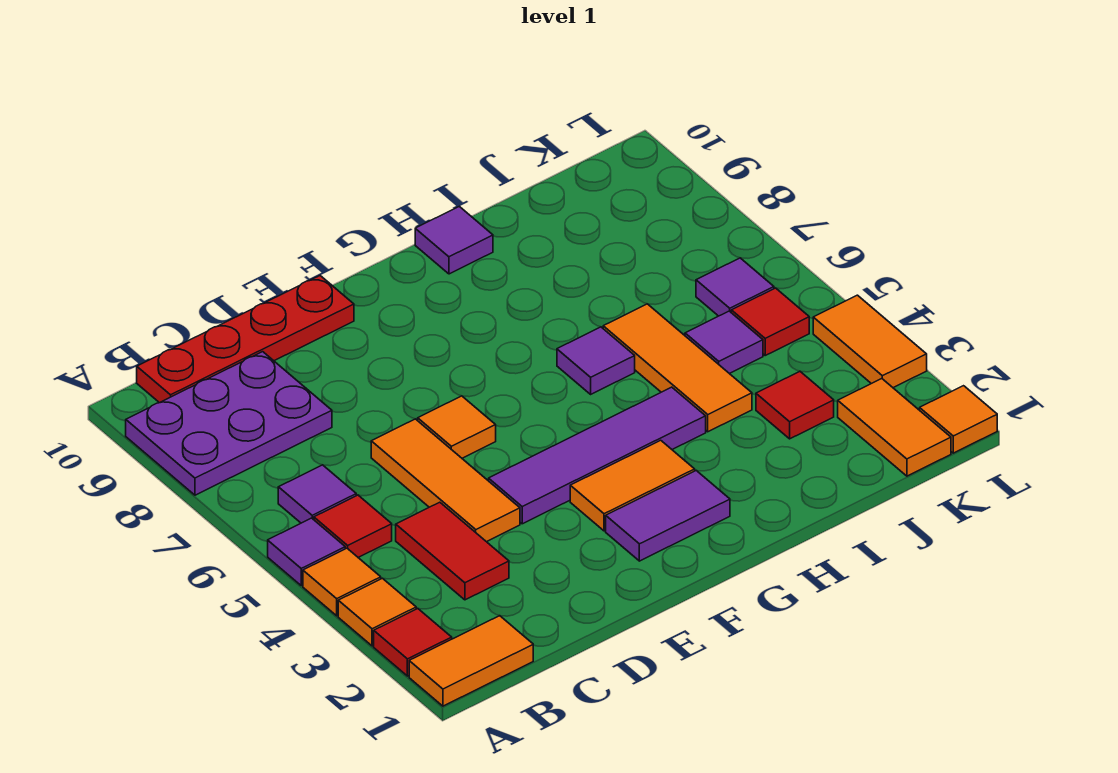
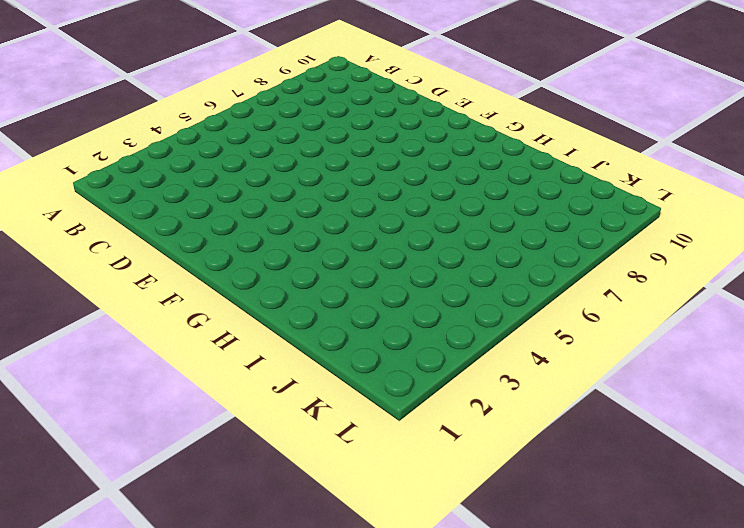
none -> orange 1x2 tile [409,616,533,706]
none -> red 1x1 tile [374,608,452,676]
none -> orange 1x1 tile [338,578,416,646]

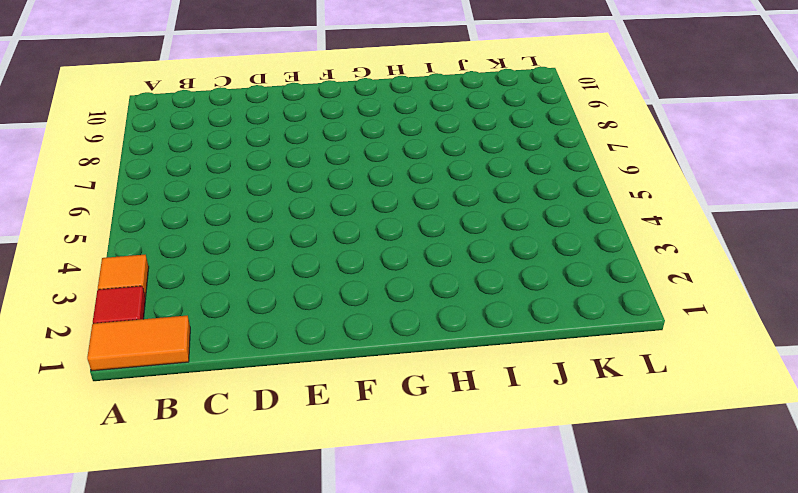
none -> orange 1x1 tile [303,548,381,616]
none -> purple 1x1 tile [268,518,345,586]
none -> purple 2x3 plate [126,352,332,495]

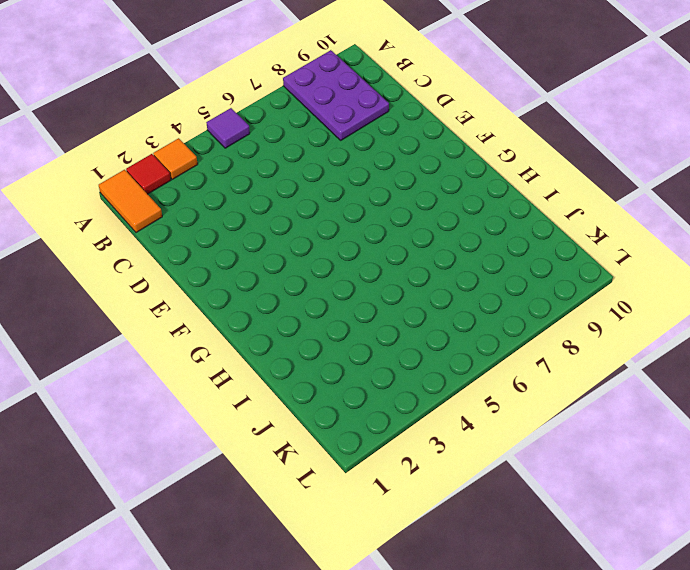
none -> orange 1x1 tile [303,548,381,616]
none -> red 1x1 tile [314,495,392,557]
none -> purple 1x1 tile [278,465,356,523]

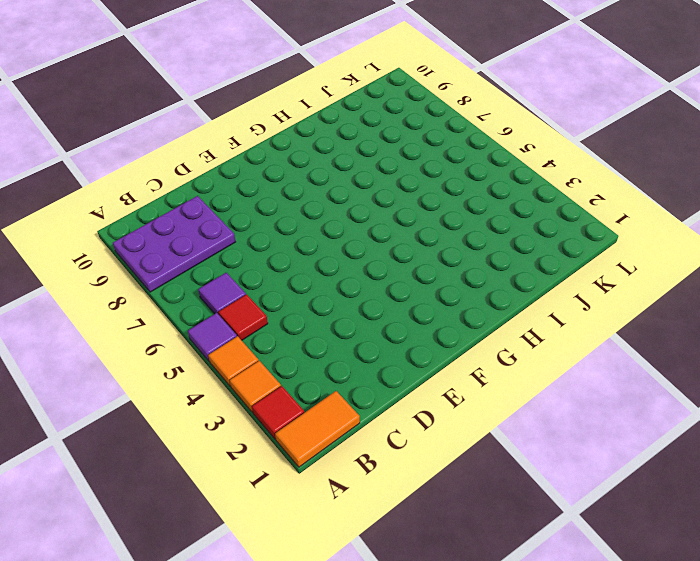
none -> red 1x4 plate [137,276,354,403]
none -> red 1x2 tile [396,502,509,600]
none -> orange 1x3 tile [371,419,520,542]

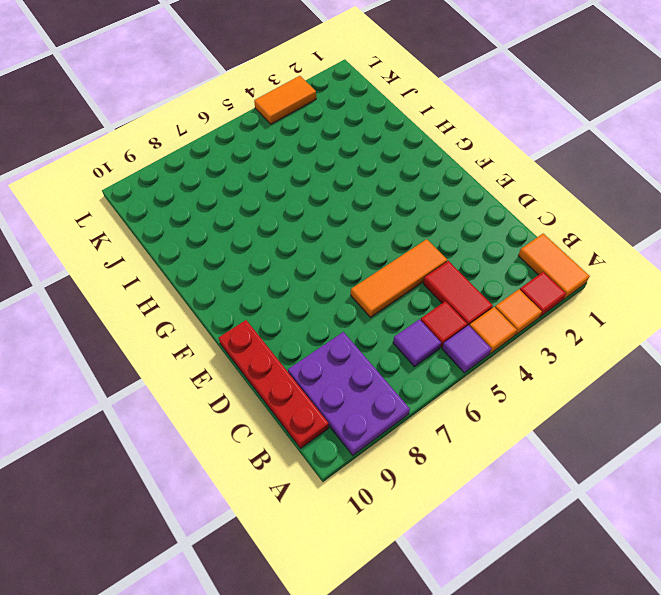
red 1x2 tile [423,261,493,326] -> red 1x2 tile turned to [396,502,509,600]
none -> purple 1x4 tile [489,387,706,524]
none -> orange 1x1 tile [418,396,496,458]
none -> purple 1x2 tile [606,471,730,561]

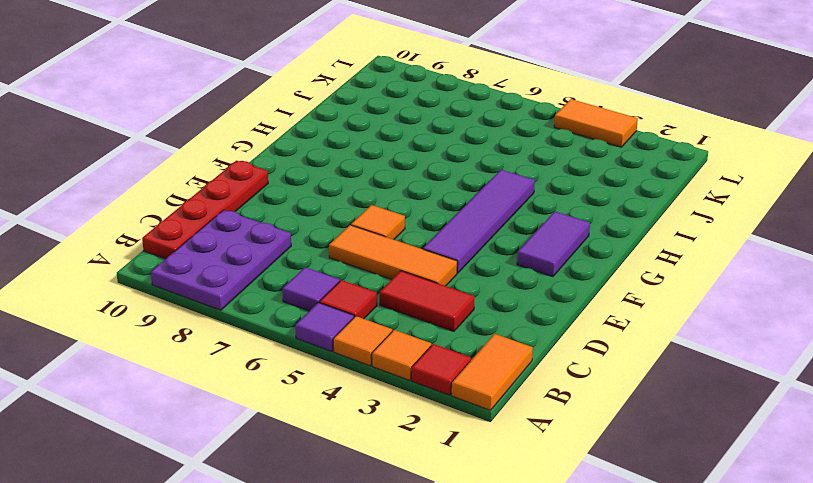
none -> orange 1x2 tile [570,440,695,531]
none -> purple 1x1 tile [557,327,635,394]
none -> purple 1x1 tile [415,206,493,274]

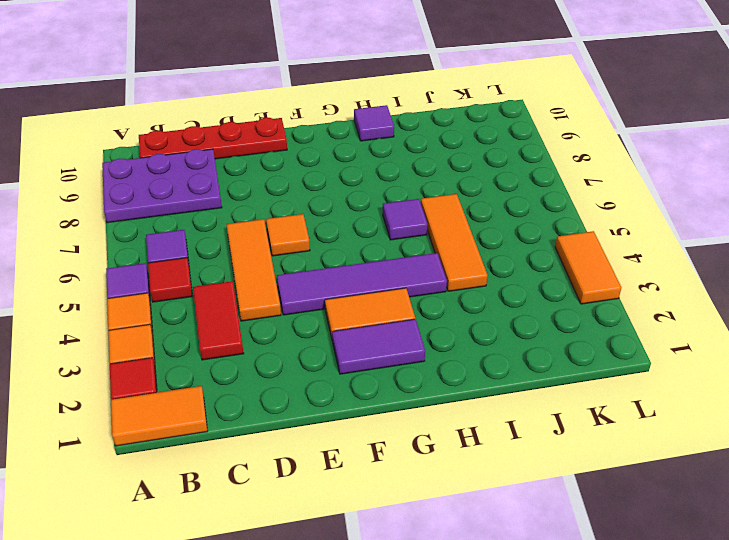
none -> red 1x1 tile [756,372,834,439]
none -> purple 1x1 tile [685,311,763,373]
none -> orange 1x2 tile [838,379,951,476]

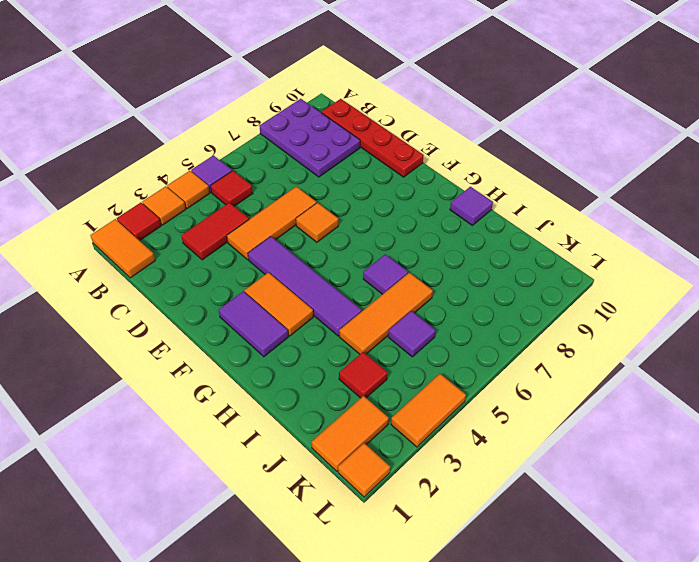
none -> purple 1x1 tile [278,465,356,523]
none -> red 1x1 tile [731,288,809,355]
none -> purple 1x1 tile [696,258,774,316]

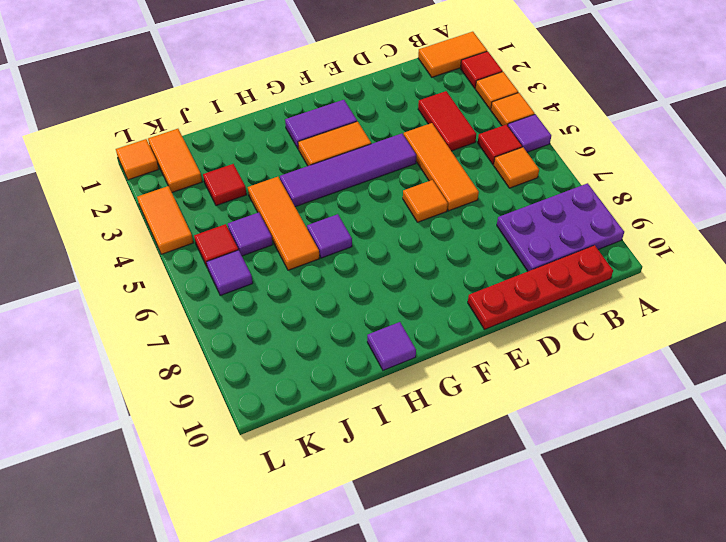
orange 1x1 tile [494,147,539,188] -> purple 1x1 tile [278,465,356,523]

